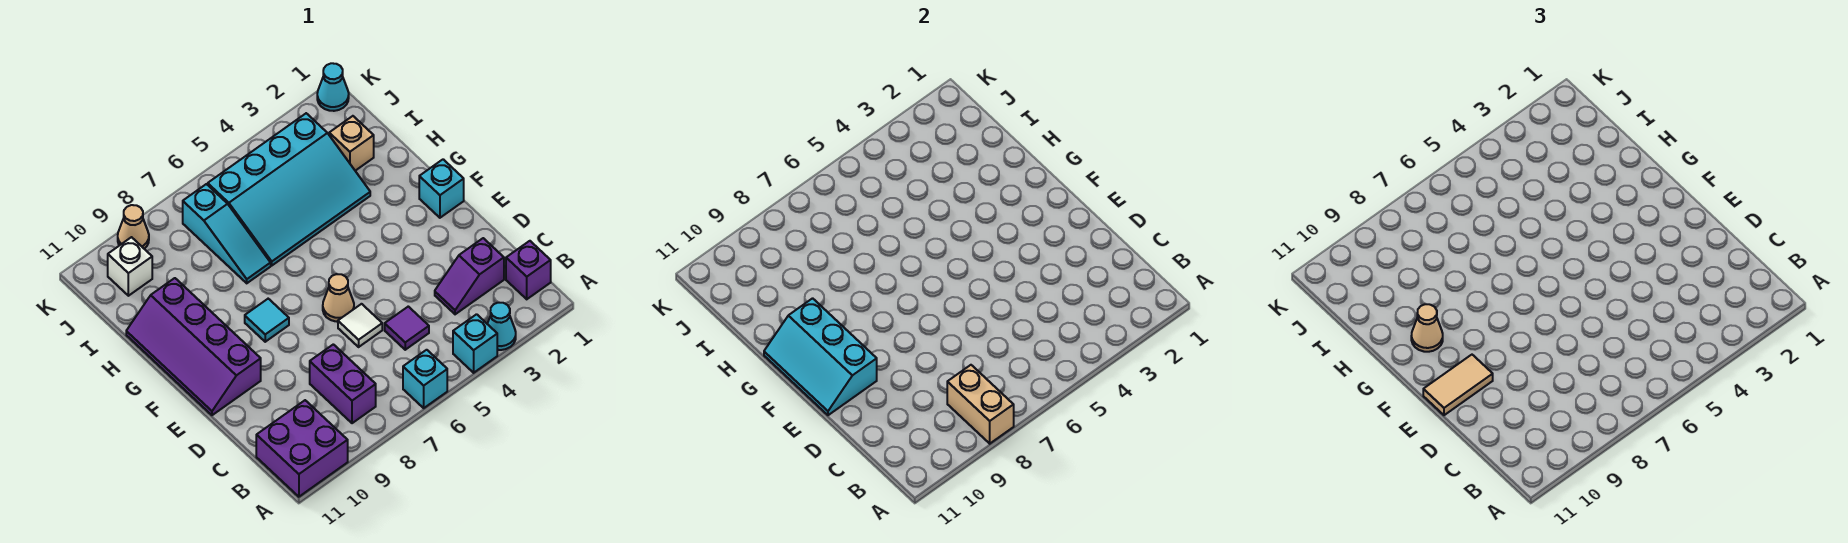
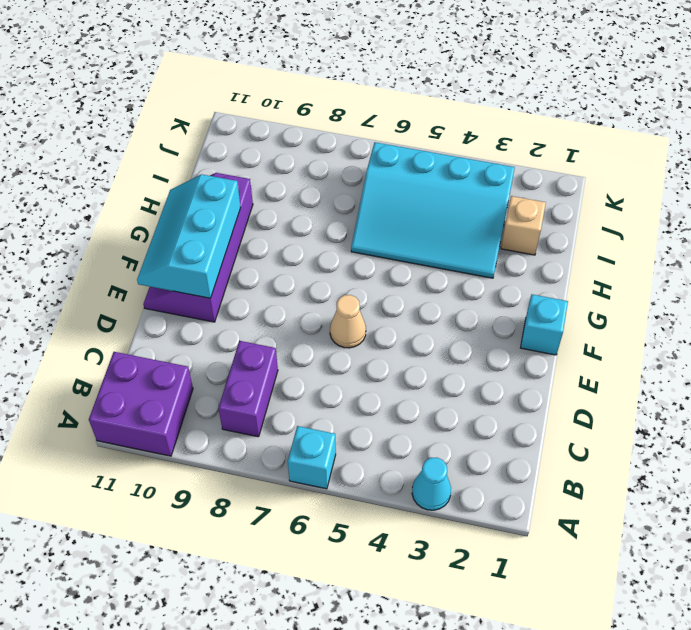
none -> cyan 1x1 brick [453,314,497,373]
none -> purple 1x1 brick [506,241,551,299]
none -> purple 1x2 slope [435,238,504,314]

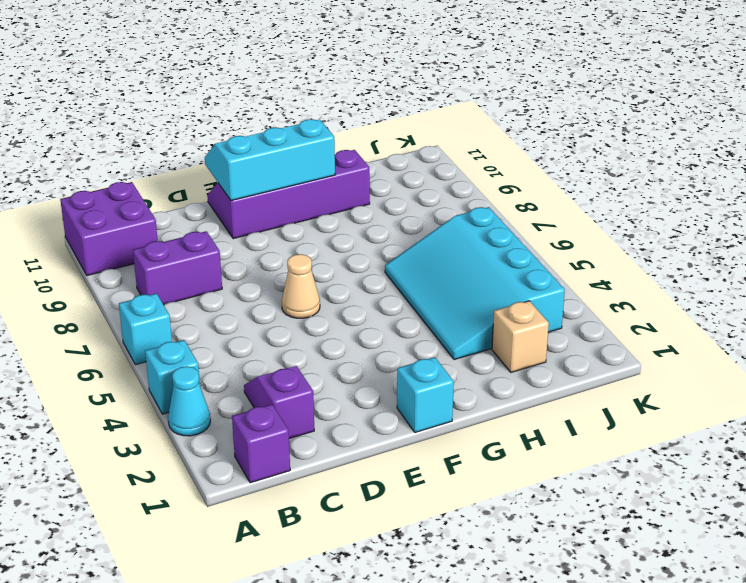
none -> purple 1x1 tile [385,307,429,350]
none -> white 1x1 tile [338,304,382,347]
none -> cyan 1x1 tile [245,299,289,342]

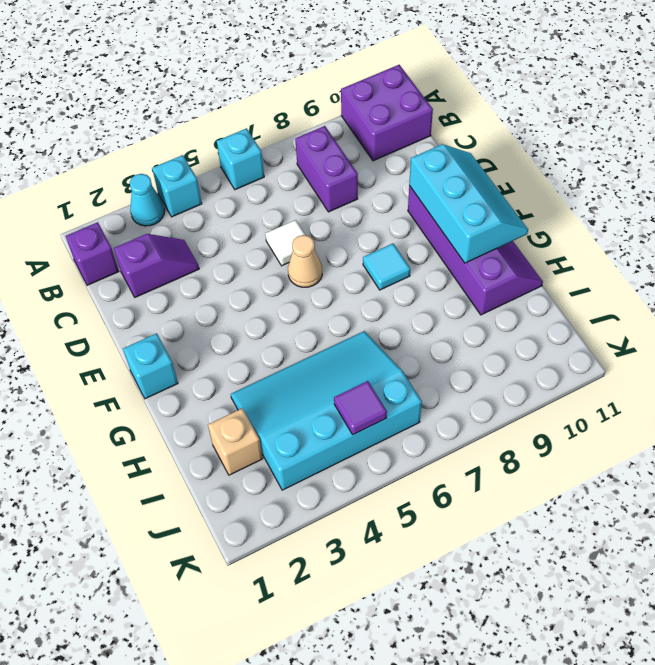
purple 1x1 tile [334,381,387,435] -> purple 1x1 tile moved to [385,307,429,350]
none -> cyan 1x3 slope [183,184,271,283]
none -> white 1x1 brick [108,237,152,296]
none -> cyan 1x1 cone [317,63,349,111]

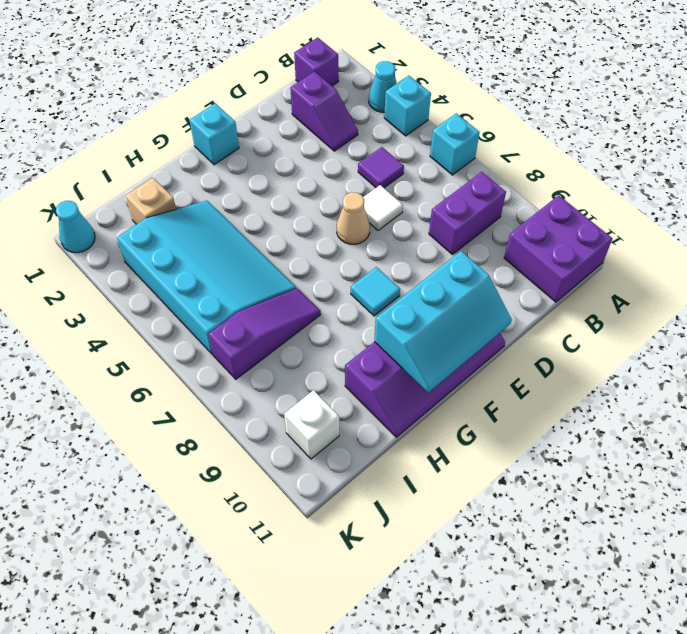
purple 1x3 slope [208,288,321,379] -> cyan 1x3 slope [183,184,271,283]
none -> tan 1x1 cone [118,205,149,249]
none -> tan 1x2 brick [947,365,1014,444]
none -> tan 1x2 tile [1423,355,1493,415]

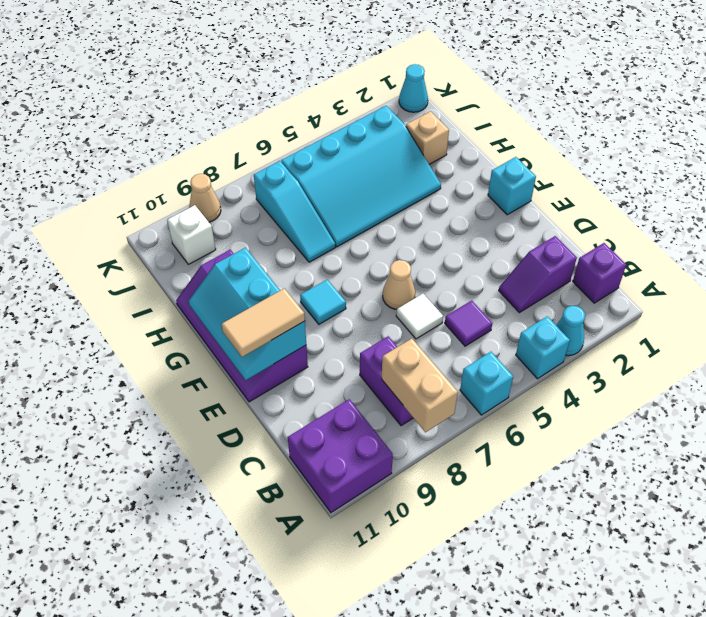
none -> tan 1x1 cone [1411,304,1443,352]

